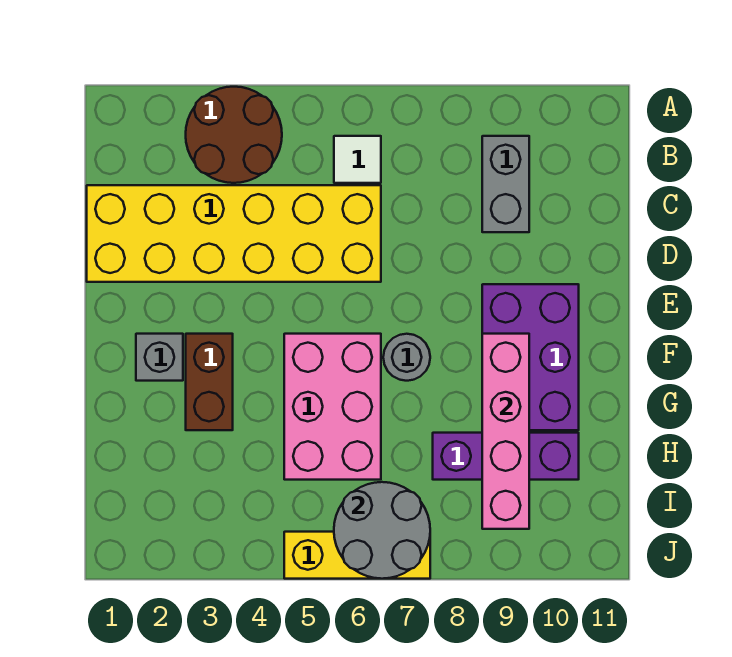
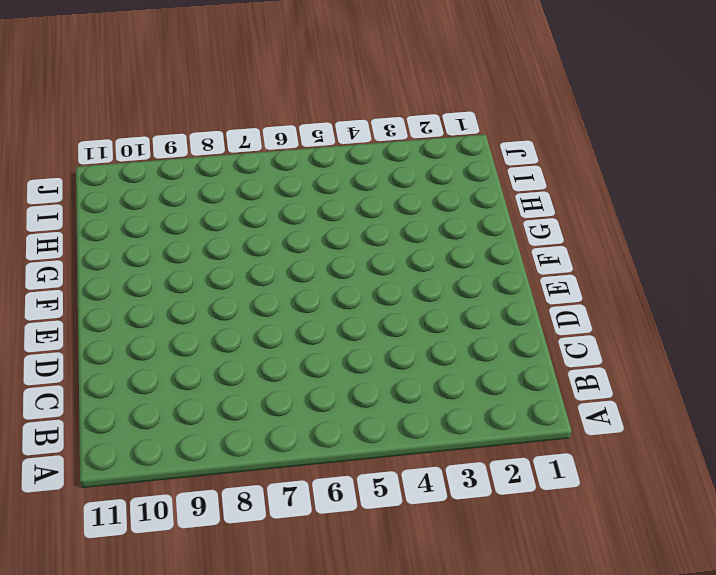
none -> brown 2x2 round brick [186,87,282,183]
none -> white 1x1 tile [334,136,381,183]
none -> grey 1x2 brick [482,136,529,232]

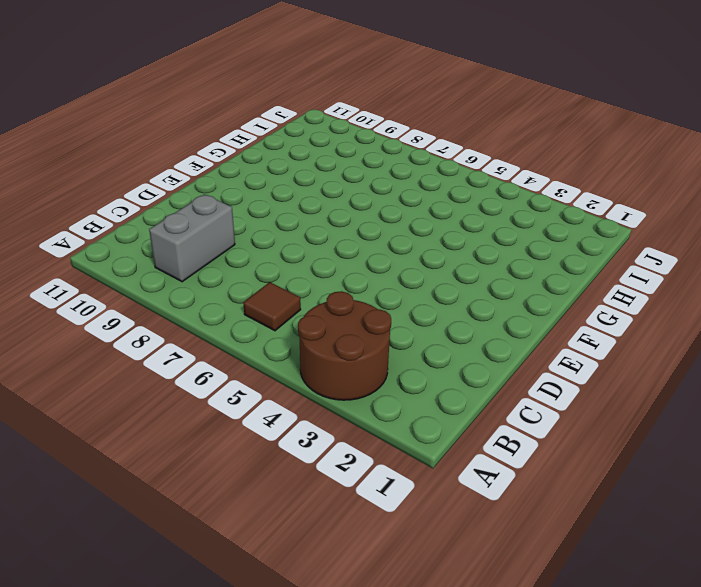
brown 1x1 tile [243,282,301,331] -> white 1x1 tile [334,136,381,183]
none -> yellow 2x6 brick [87,185,381,282]
none -> purple 2x3 brick [482,284,579,430]
none -> grey 1x1 brick [136,334,183,381]

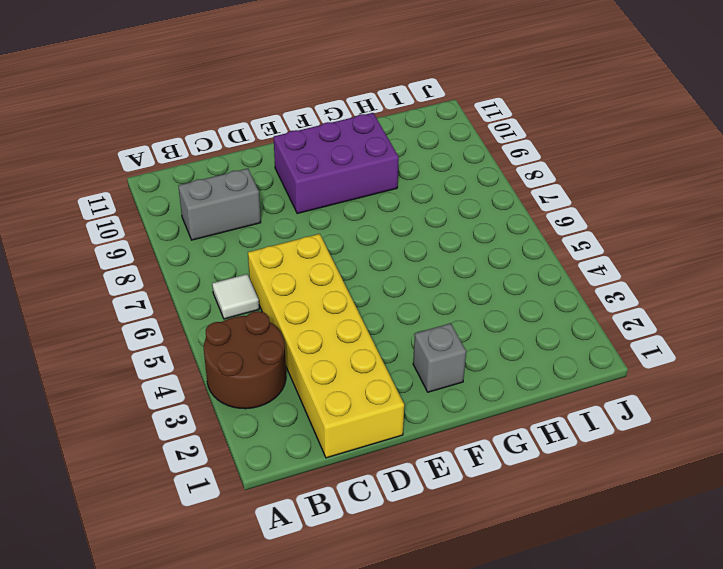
none -> brown 1x2 brick [186,334,233,430]
none -> pink 2x3 brick [284,334,381,480]
none -> grey 1x1 round brick [383,334,430,381]

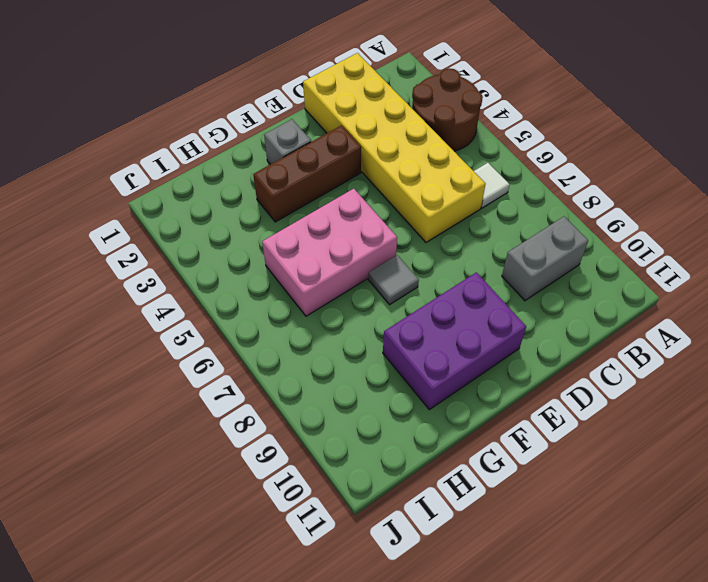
brown 1x3 brick [253,126,361,222] -> brown 1x2 brick [186,334,233,430]
grey 1x1 tile [368,255,419,305] -> grey 1x1 round brick [383,334,430,381]
none -> purple 1x3 brick [433,433,579,480]
none -> yellow 1x3 brick [284,532,430,579]
none -> pink 1x4 brick [482,334,529,529]

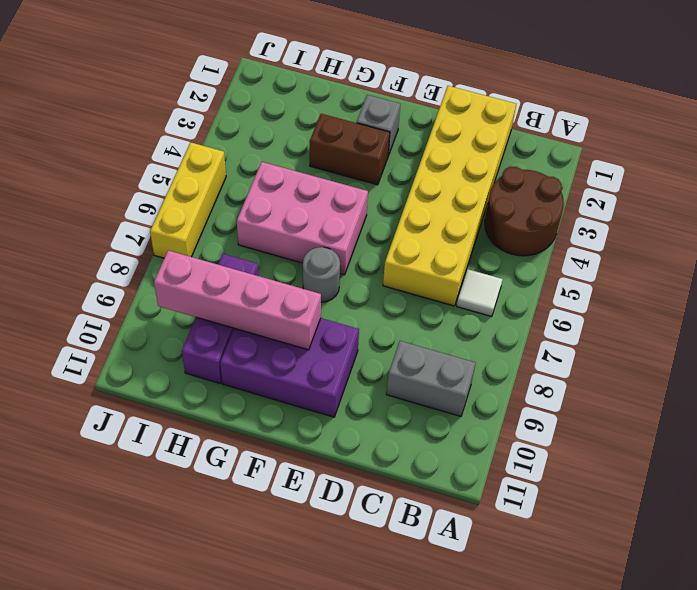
none -> grey 2x2 round brick [334,482,430,579]

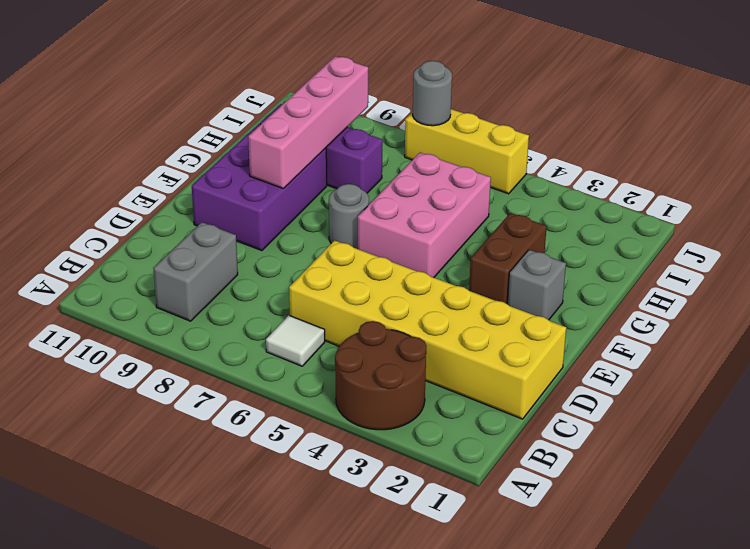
grey 1x1 round brick [413,61,452,126] -> grey 2x2 round brick [334,482,430,579]

